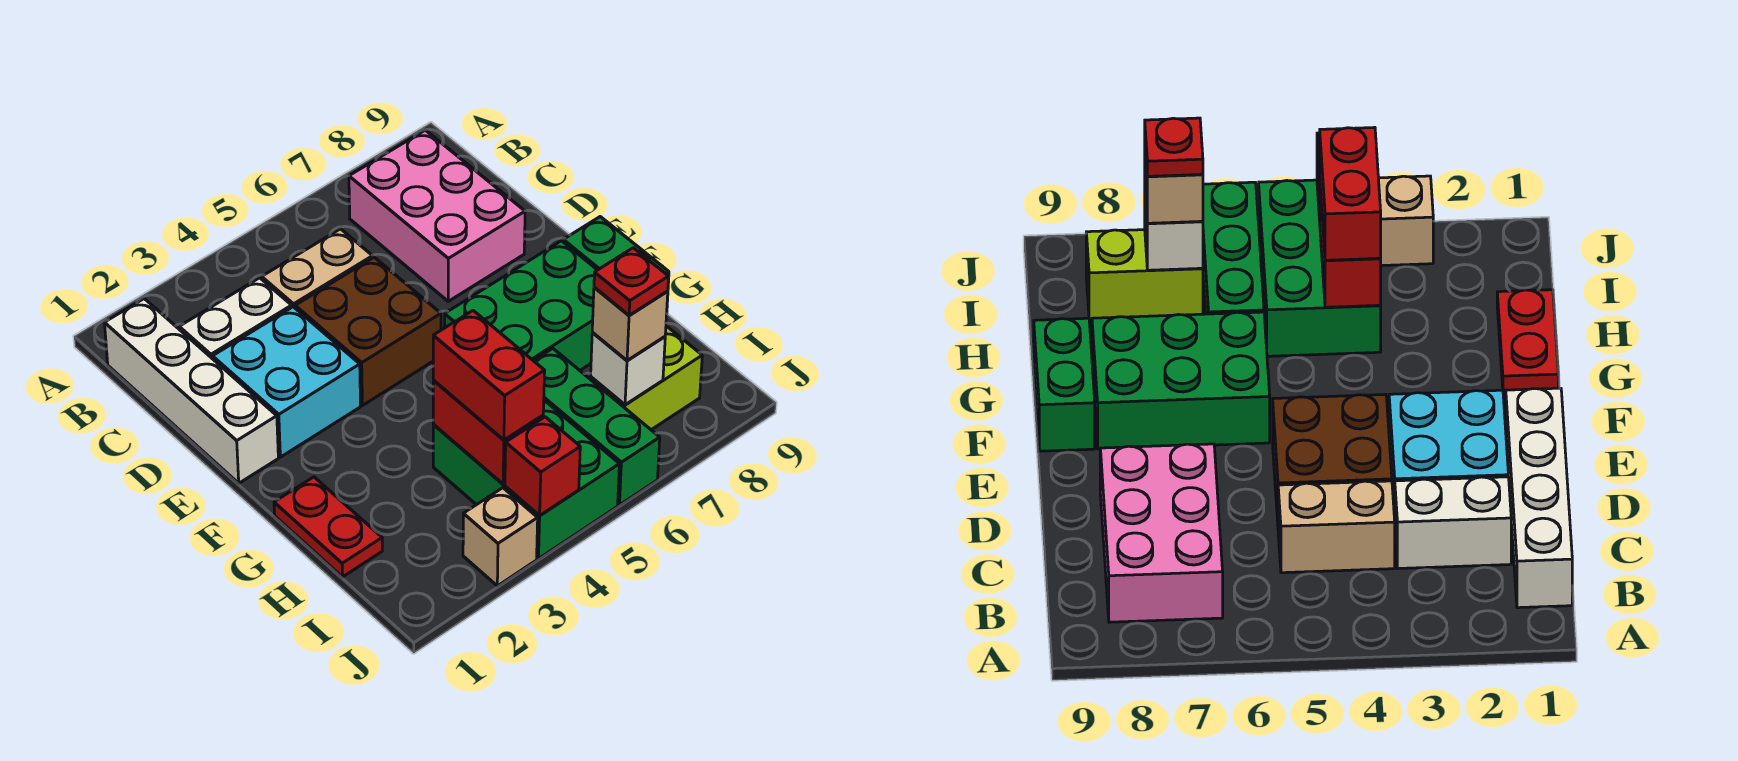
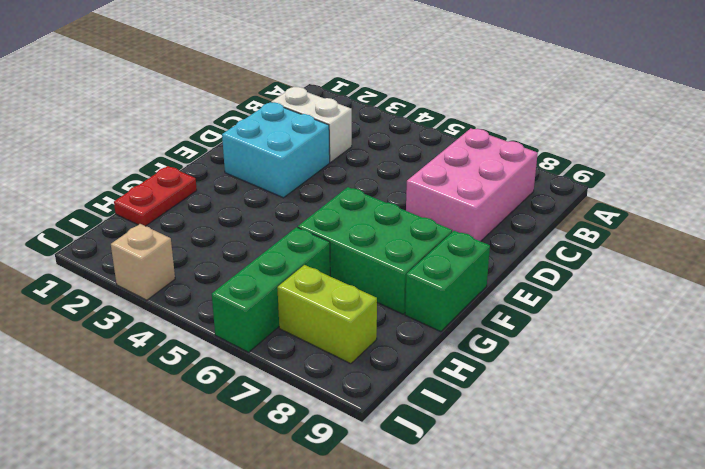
none -> white 1x4 brick [105,299,278,483]
none -> tan 1x2 brick [262,229,373,308]
none -> brown 2x2 brick [295,257,441,405]

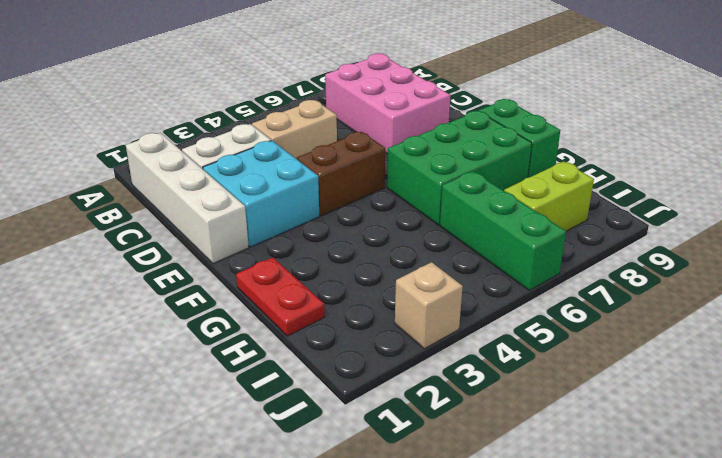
brown 1x2 brick [297,132,385,216] -> brown 2x2 brick [295,257,441,405]
none -> green 2x3 brick [433,401,619,559]
none -> red 1x2 brick [433,380,543,484]
none -> white 1x1 brick [591,333,665,405]

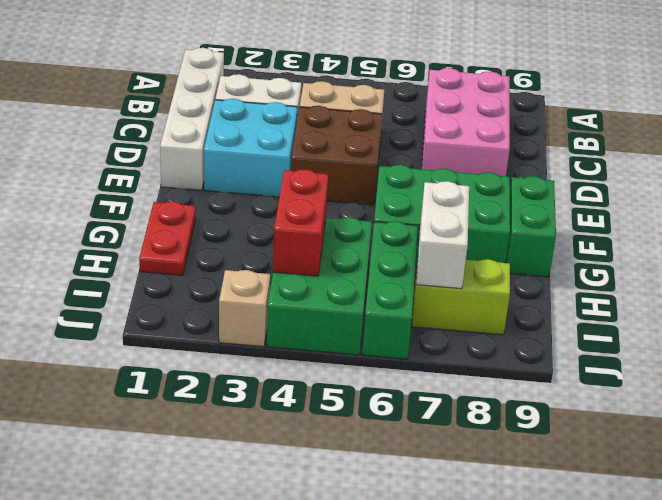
white 1x2 brick [416,181,469,289] -> white 1x1 brick [591,333,665,405]
none -> red 1x1 brick [505,417,580,516]
none -> red 1x2 brick [433,311,545,440]
none -> tan 1x1 brick [592,287,668,361]

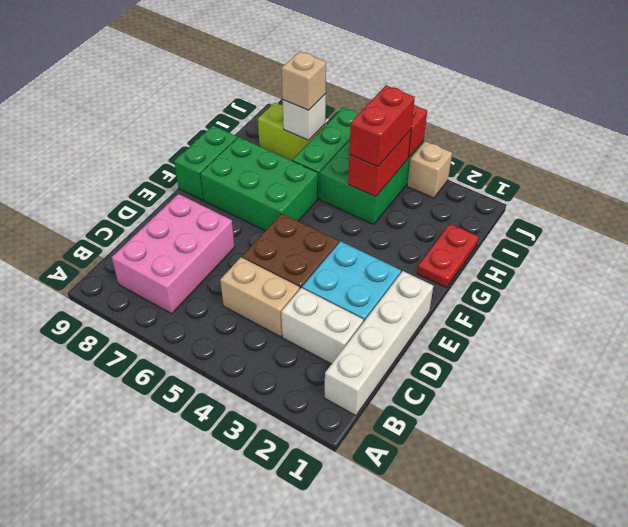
none -> red 1x1 plate [594,248,669,316]

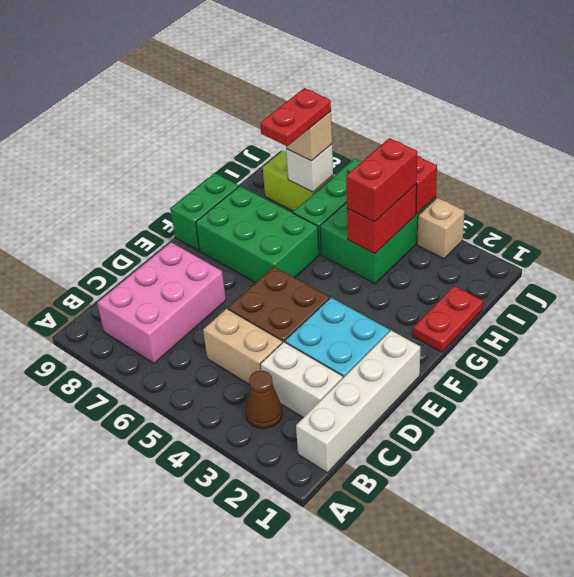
brown 1x1 cone [246,370,282,428] -> none
red 1x2 plate [260,88,331,146] -> red 1x1 plate [594,248,669,316]

